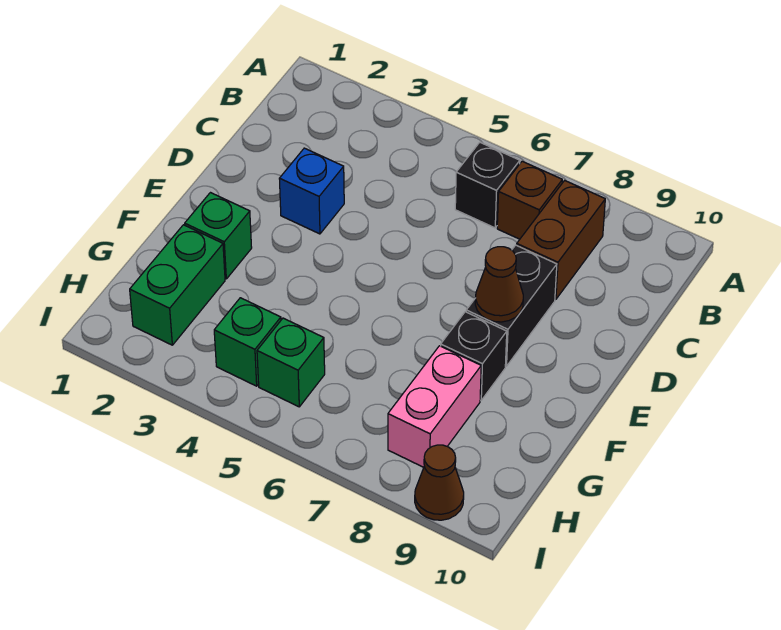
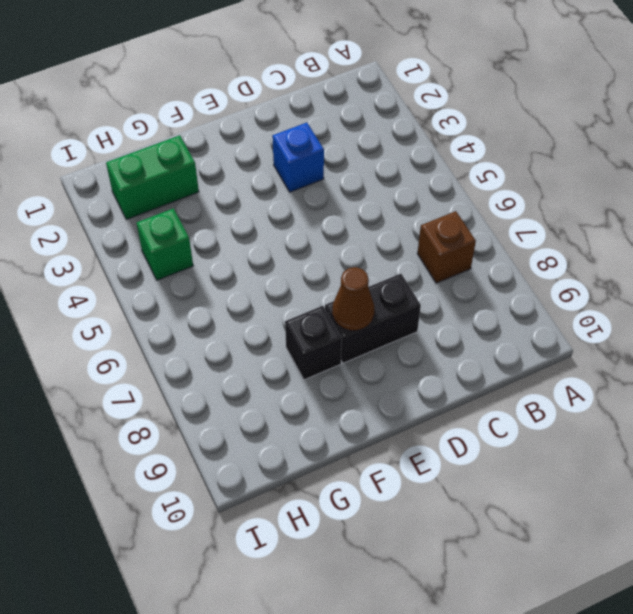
none -> black 1x1 brick [455,142,520,228]
none -> brown 1x2 brick [517,180,605,299]
none -> green 1x1 brick [185,193,252,279]

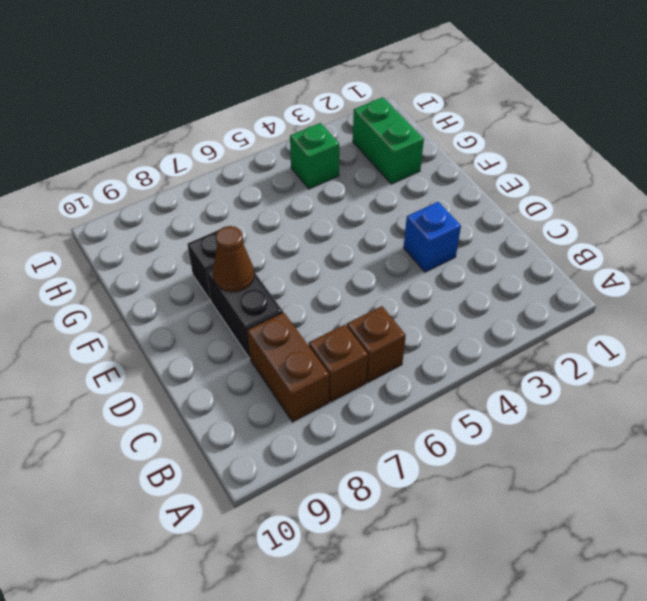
brown 1x1 brick [347,306,406,382] -> black 1x1 brick [455,142,520,228]
none -> green 1x1 brick [185,193,252,279]
none -> pink 1x2 brick [388,346,481,467]
none -> green 1x1 brick [257,318,325,407]

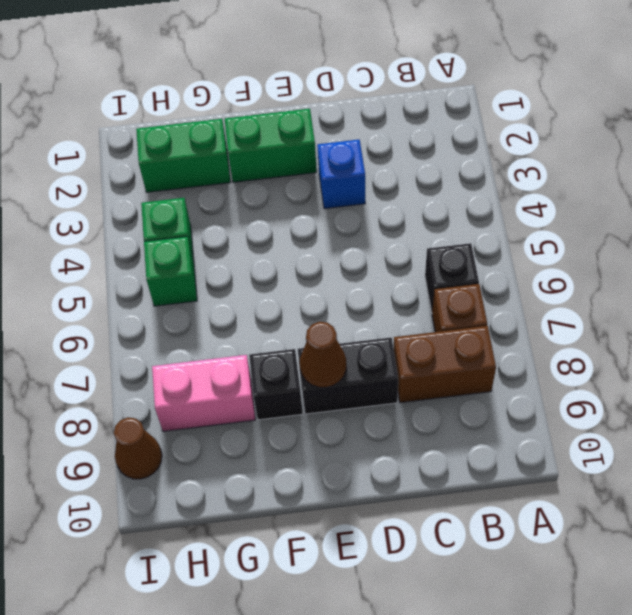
green 1x2 brick [225,109,317,182] -> green 1x1 brick [185,193,252,279]

